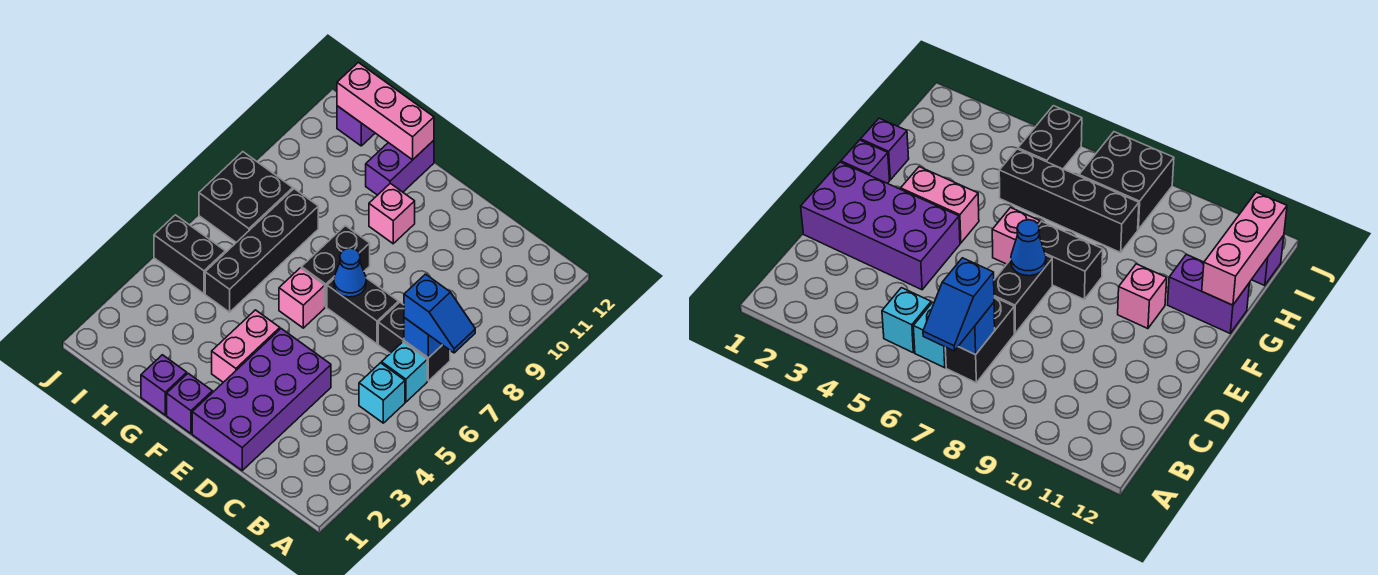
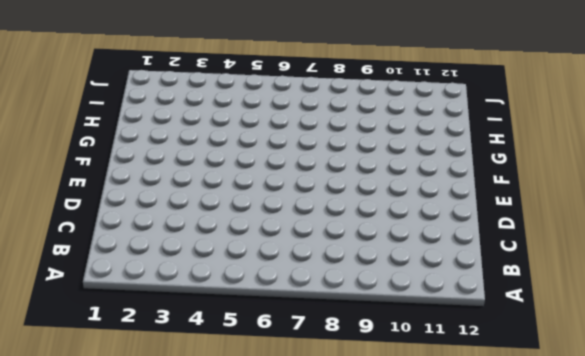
none -> cyan 1x1 brick [359,363,405,423]
none -> cyan 1x1 brick [382,342,427,402]
none -> black 1x2 brick [378,302,450,381]

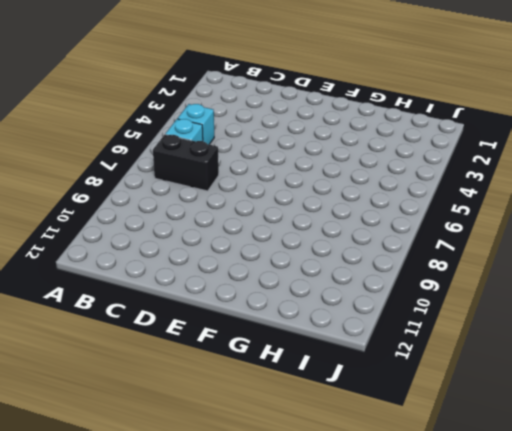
none -> purple 2x4 brick [192,329,331,470]
none -> black 1x2 brick [327,278,399,344]
none -> purple 1x1 brick [167,373,212,433]

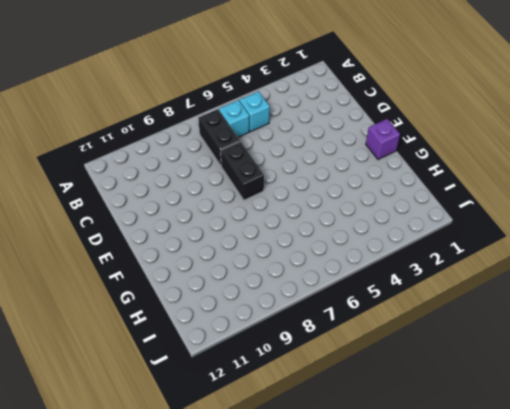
none -> purple 2x4 brick [192,329,331,470]
none -> pink 1x2 brick [212,310,280,382]
none -> pink 1x1 brick [279,268,325,328]

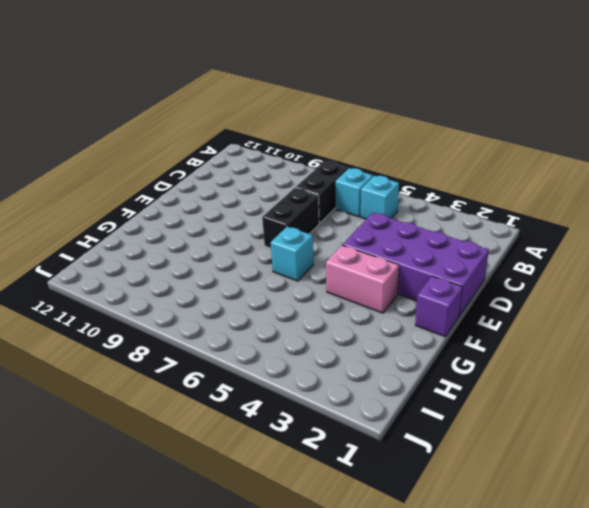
cyan 1x1 brick [271,227,314,281] -> pink 1x1 brick [279,268,325,328]
none -> black 1x2 brick [301,226,370,307]
none -> pink 1x1 brick [369,183,415,244]
none -> purple 1x1 brick [141,355,187,415]

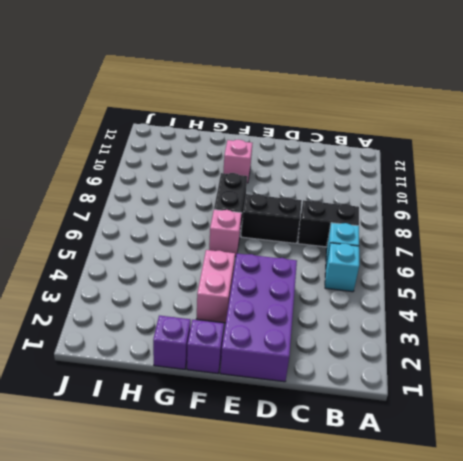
none -> purple 1x2 brick [366,140,434,195]
none -> black 1x4 brick [205,189,318,312]
none -> black 1x2 brick [154,215,225,294]

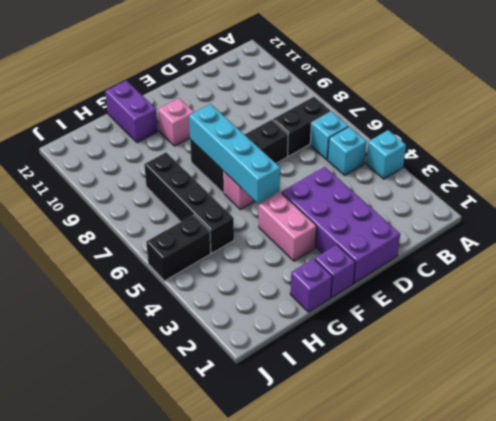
cyan 1x1 brick [366,130,406,179] -> none
cyan 1x4 brick [189,104,280,203] -> none
none -> black 2x2 brick [199,152,293,242]
none -> purple 1x1 brick [337,106,375,146]
none -> blue 1x1 brick [404,318,442,358]

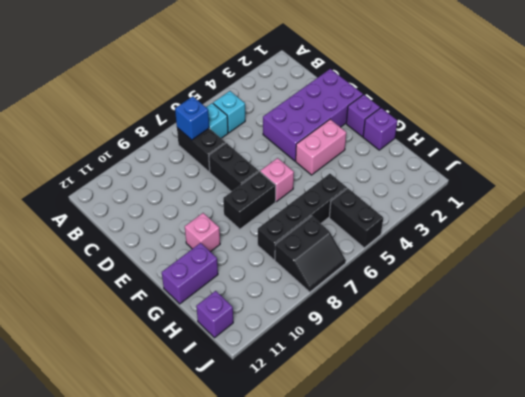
black 2x2 slope [275,216,346,292] -> black 2x2 brick [199,152,293,242]
none -> blue 1x1 cone [334,248,366,297]
none -> pink 1x3 brick [337,62,434,160]
none -> blue 1x2 slope [404,274,475,353]

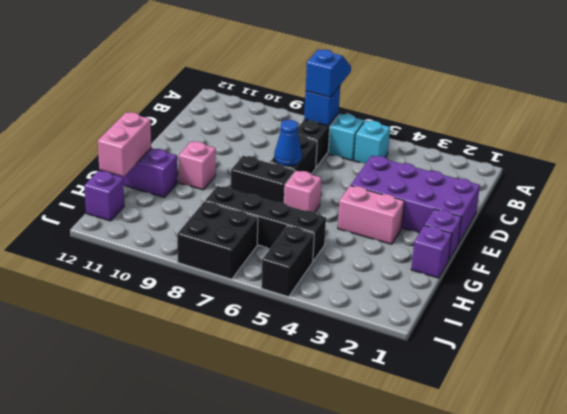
pink 1x2 brick [98,112,151,177] -> pink 1x3 brick [337,62,434,160]

